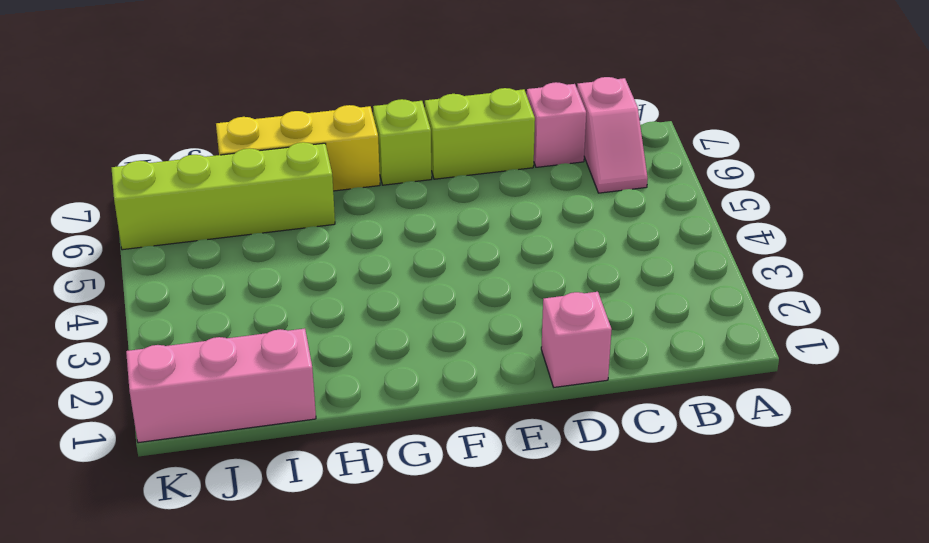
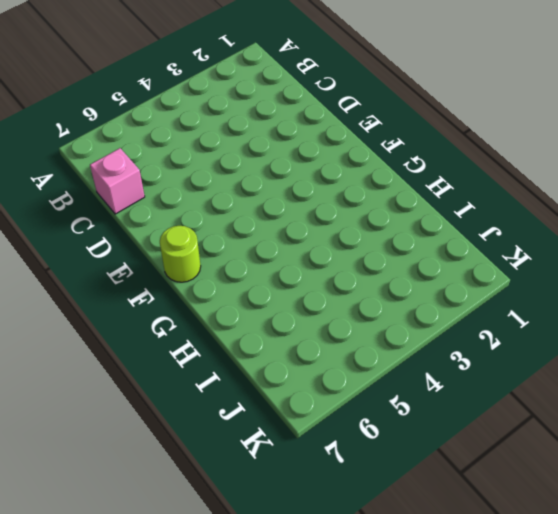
lime 1x1 round brick [160,226,201,282] -> lime 1x1 brick [373,99,432,185]
none -> pink 1x2 slope [577,77,648,193]
none -> pink 1x1 brick [541,292,612,387]

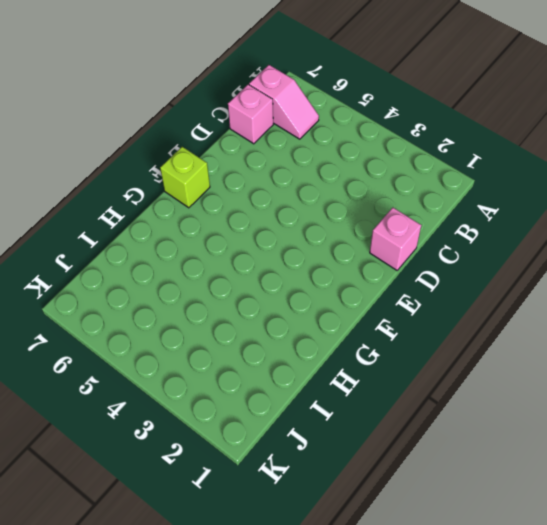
none -> lime 1x2 brick [425,88,535,179]
none -> yellow 1x3 brick [216,105,380,191]

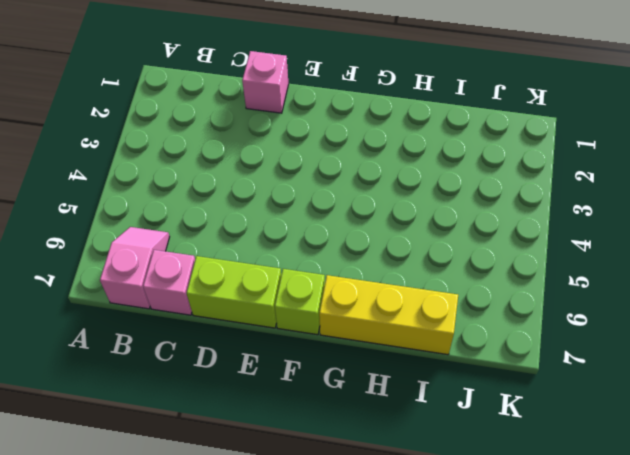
none -> lime 1x4 brick [112,142,335,250]
none -> pink 1x3 brick [126,329,316,443]

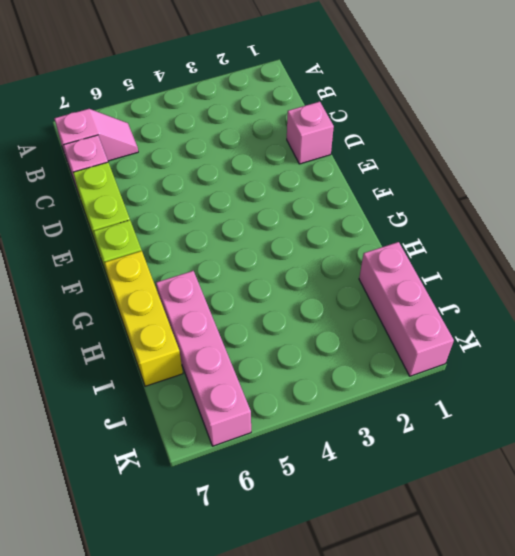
pink 1x4 brick [156,271,251,446] -> lime 1x4 brick [112,142,335,250]

